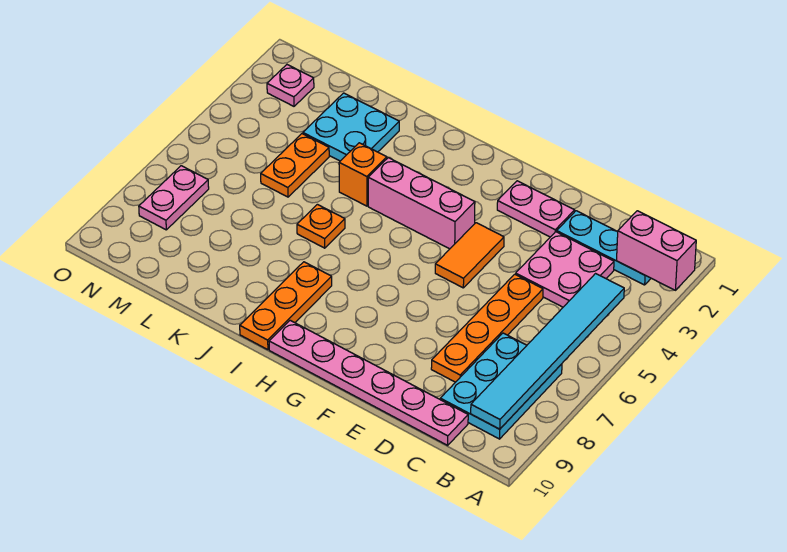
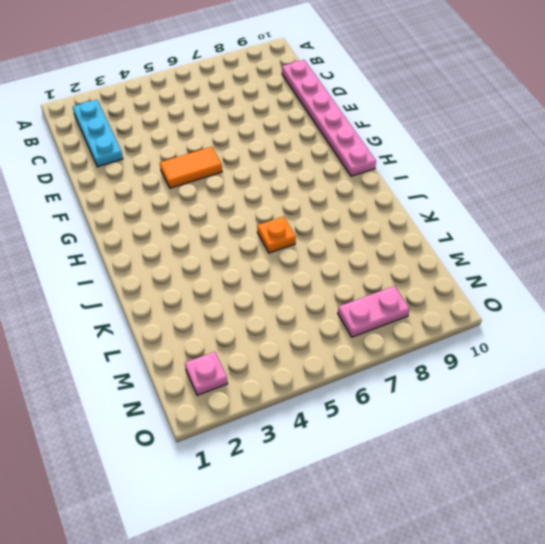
none -> cyan 2x3 plate [440,333,562,439]
none -> pink 2x2 plate [516,232,614,307]
none -> orange 1x4 plate [431,274,543,382]

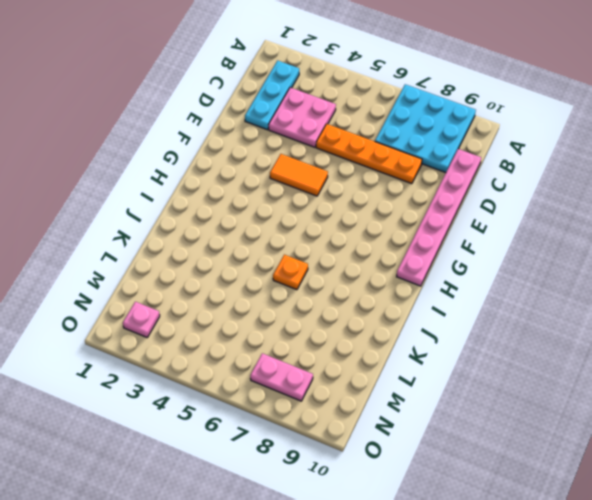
cyan 3x3 plate [375,84,476,173] -> cyan 2x3 plate [440,333,562,439]
none -> pink 1x2 plate [497,181,575,237]
none -> pink 1x3 brick [368,158,475,249]
none -> orange 1x3 plate [240,262,332,350]

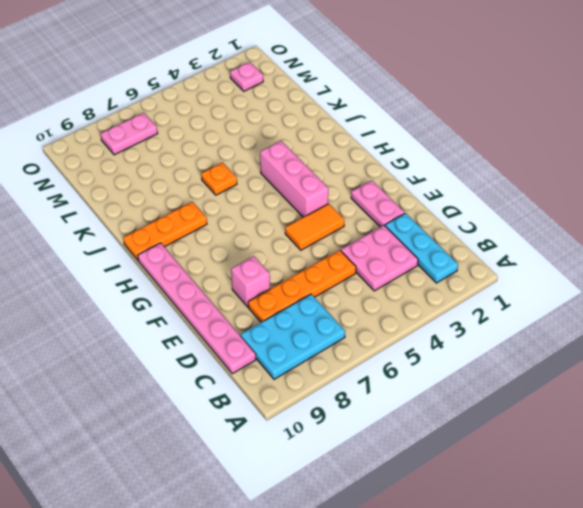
pink 1x1 brick [231,256,270,307] -> none
none -> orange 1x1 brick [339,143,387,206]
none -> cyan 2x2 plate [303,93,399,161]
none -> orange 1x2 plate [261,134,329,197]

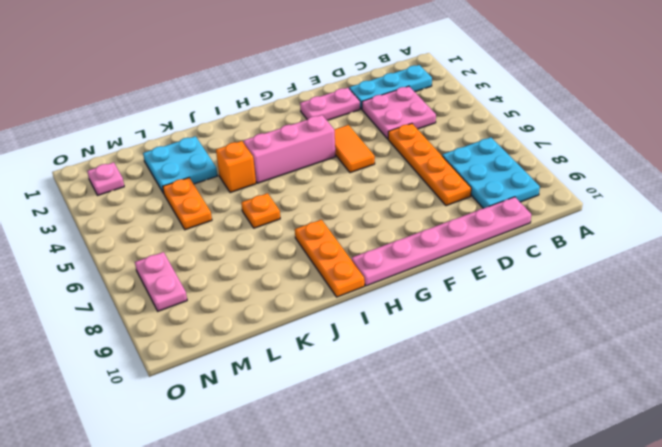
none -> pink 1x2 brick [617,211,696,290]
none -> cyan 1x6 tile [471,274,624,429]

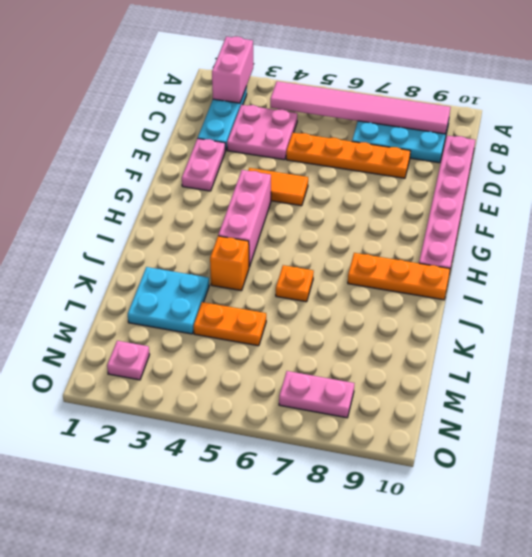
pink 1x6 tile [270,81,450,134] -> cyan 1x6 tile [471,274,624,429]

